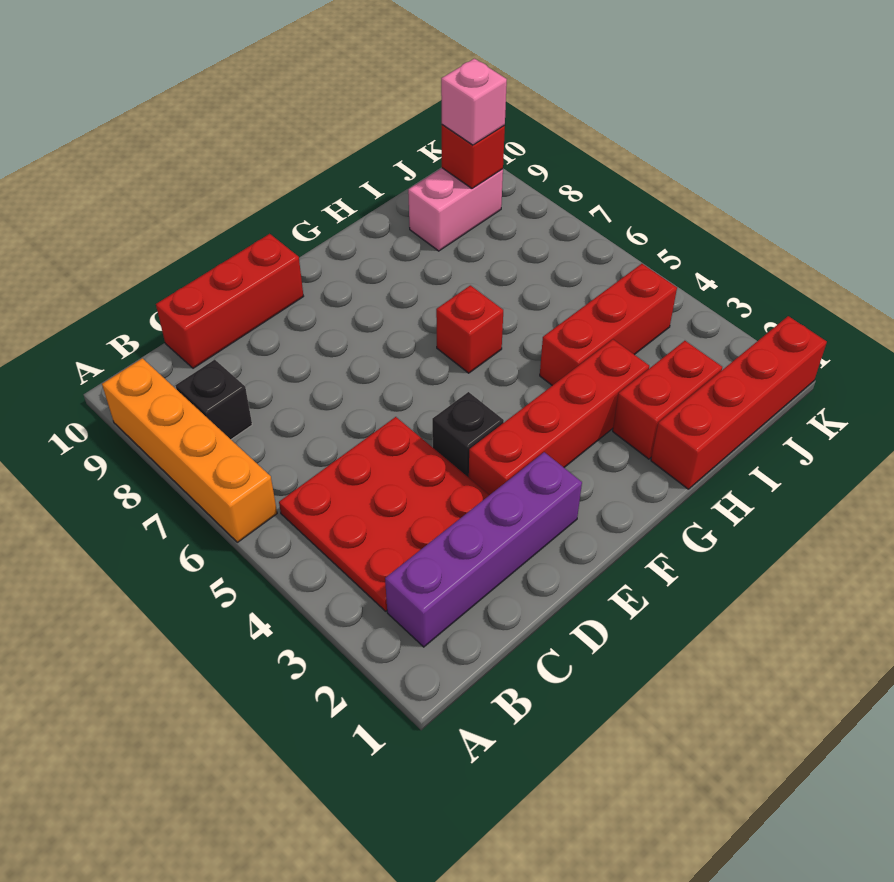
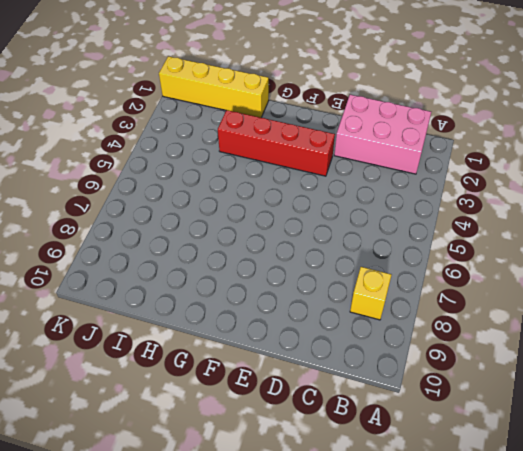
pink 2x3 brick [334,95,431,174] -> purple 1x4 brick [385,452,582,647]
yellow 1x1 brick [350,267,391,320] -> black 1x1 brick [175,360,252,439]
yellow 1x4 brick [159,56,269,118] -> red 1x4 brick [651,316,827,489]
none -> orange 1x4 brick [102,358,277,542]
none -> red 3x3 plate [279,417,489,611]
none -> red 1x3 brick [156,234,304,368]

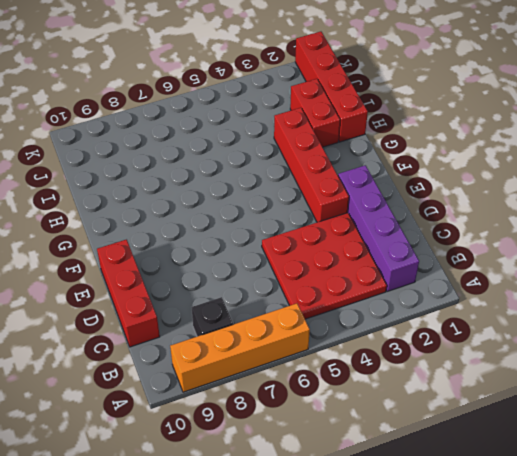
none -> black 1x1 brick [432,392,504,477]
none -> red 1x1 brick [436,285,503,373]
none -> red 1x3 brick [540,264,677,385]

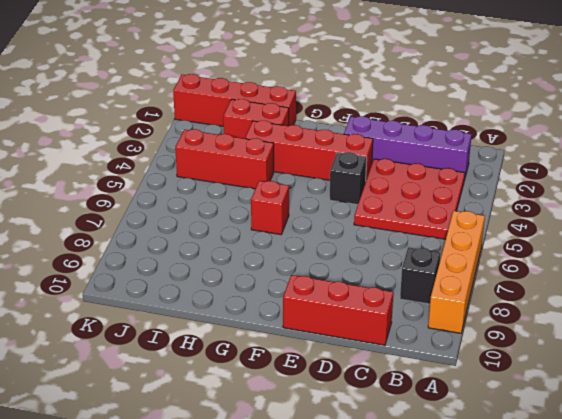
none -> pink 1x2 brick [408,168,503,251]
none -> red 1x1 brick [442,125,505,188]
none -> pink 1x1 brick [441,59,507,145]

